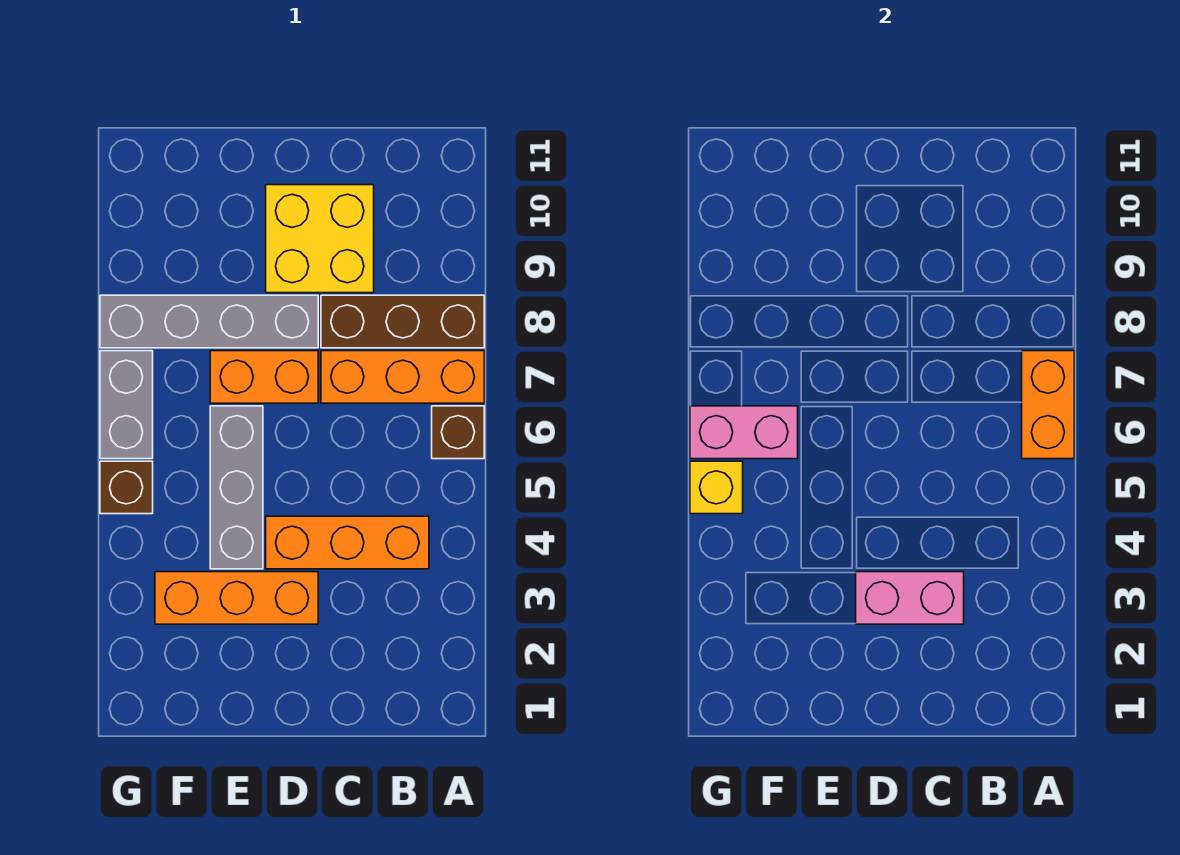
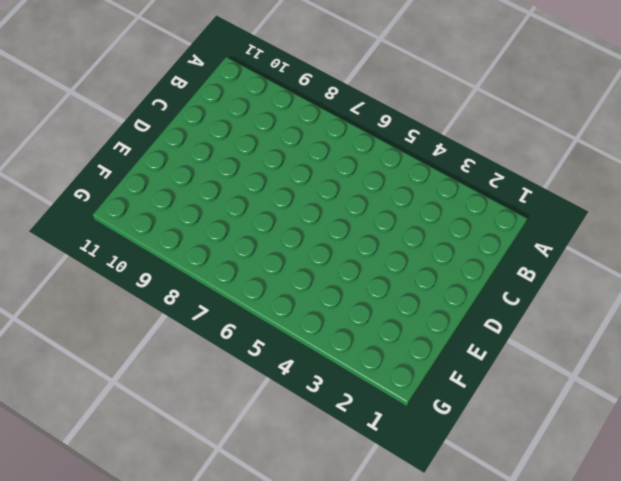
none -> brown 1x1 brick [432,406,484,459]
none -> orange 1x3 brick [321,351,484,403]
none -> brown 1x3 brick [321,295,484,348]

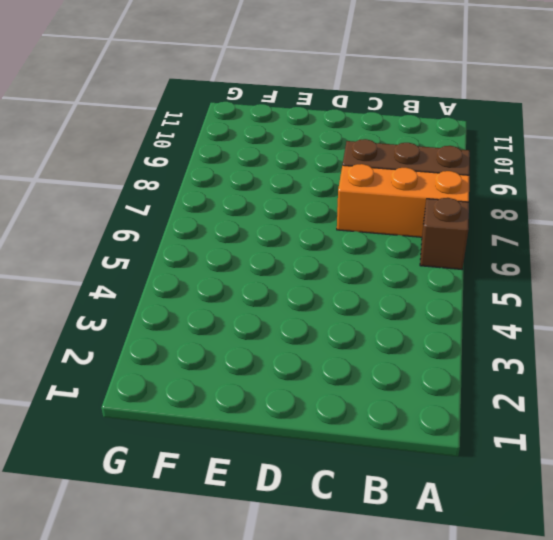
none -> orange 1x3 brick [266,516,429,569]
none -> yellow 2x2 brick [266,185,374,293]
none -> orange 1x3 brick [155,572,318,624]

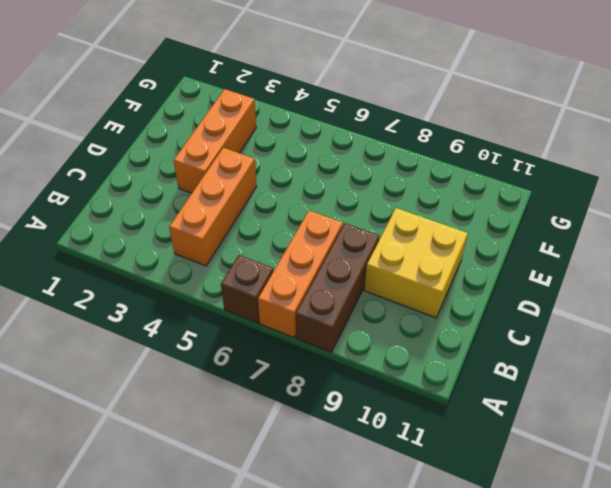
none -> orange 1x2 brick [210,351,318,403]
none -> grey 1x4 brick [100,295,318,348]
none -> grey 1x3 brick [210,406,263,569]

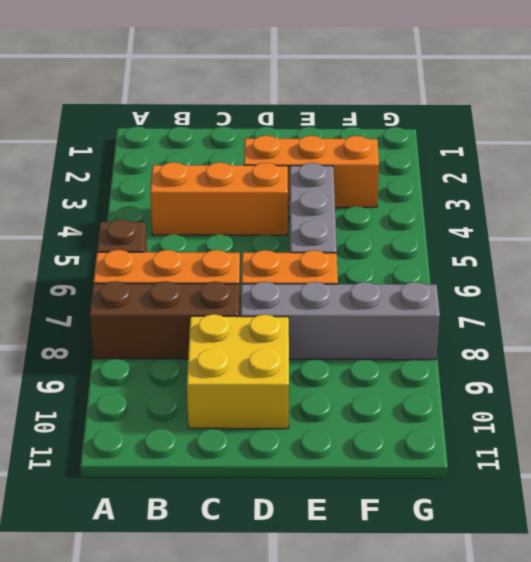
none -> brown 1x1 brick [100,461,153,514]
none -> grey 1x2 brick [100,351,153,459]
none -> orange 1x2 brick [1022,351,1074,459]

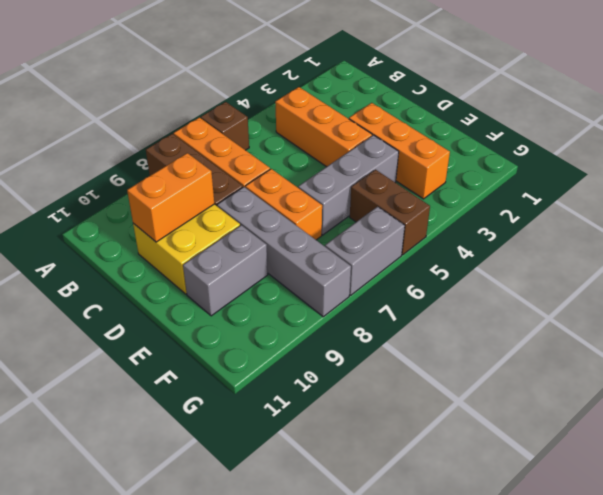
orange 1x2 brick [127,153,214,242] -> orange 1x2 brick moved to [1022,351,1074,459]
grey 1x2 brick [183,225,268,316] -> none
brown 1x2 brick [350,170,430,255] -> brown 1x1 brick [100,461,153,514]
none -> pink 1x2 brick [856,572,964,624]
none -> pink 1x2 brick [690,406,798,459]
none -> yellow 1x1 brick [690,461,743,514]

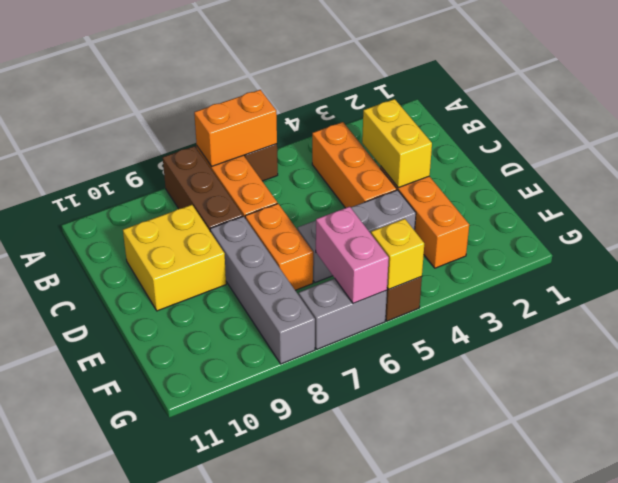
yellow 1x2 brick [362,99,432,188] -> pink 1x2 brick [856,572,964,624]

